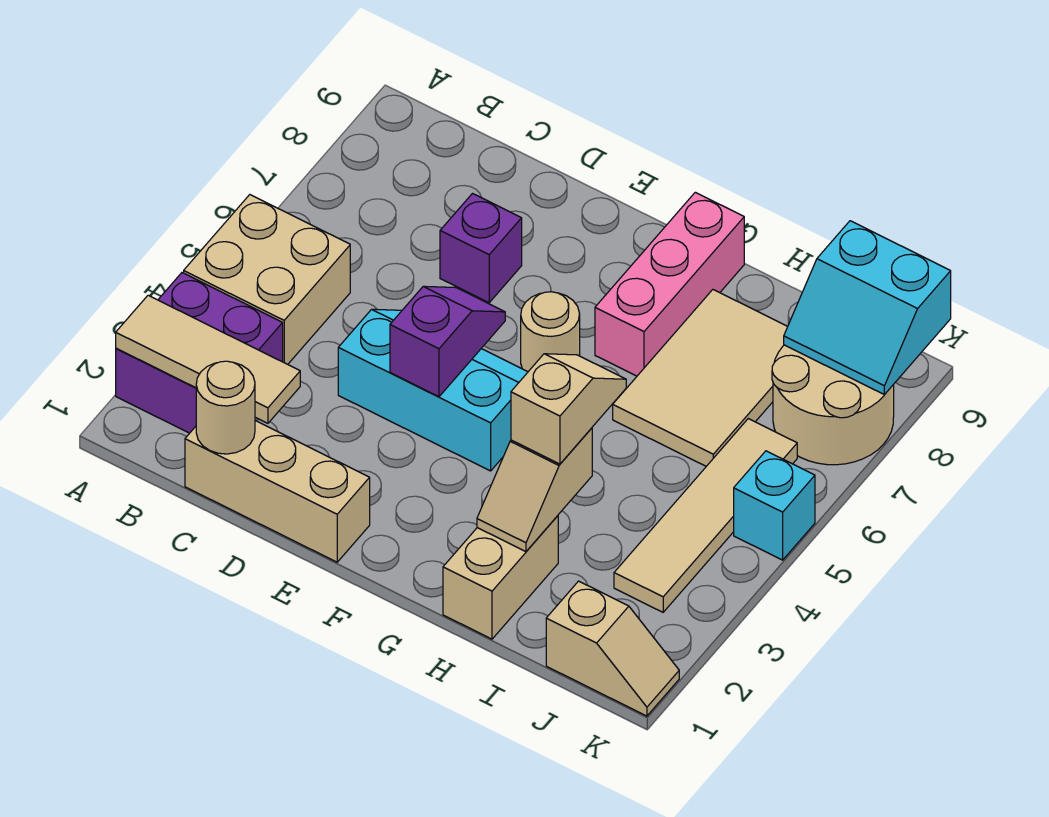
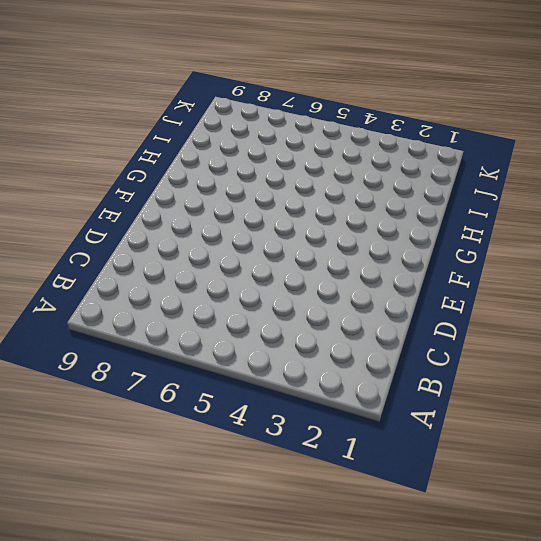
none -> purple 2x2 brick [116,273,283,433]
none -> tan 2x2 brick [184,195,350,364]
none -> tan 1x3 brick [185,421,370,562]

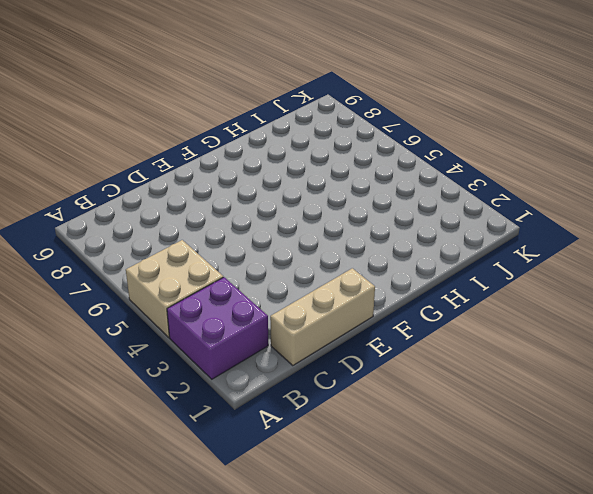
none -> cyan 2x3 slope [338,309,528,471]
none -> purple 1x1 brick [440,194,522,303]
none -> tan 1x1 round brick [521,292,580,372]

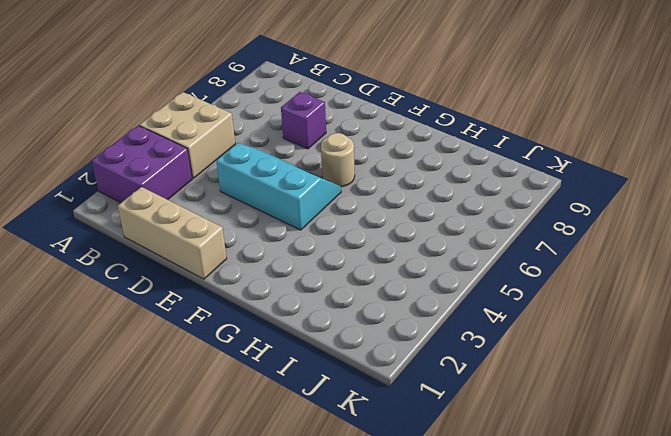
none -> pink 1x3 brick [595,192,744,376]
none -> tan 1x2 brick [443,516,558,639]
none -> tan 2x3 tile [613,290,788,466]

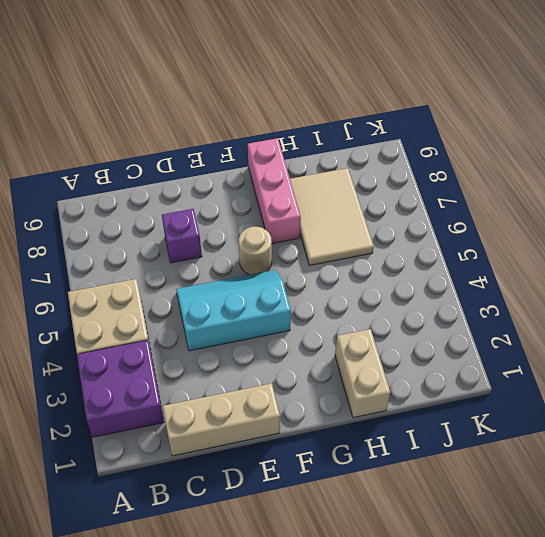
none -> tan 1x2 slope [546,581,679,716]
none -> tan 1x4 tile [614,419,797,612]
none -> tan 2x2 round brick [772,345,894,465]

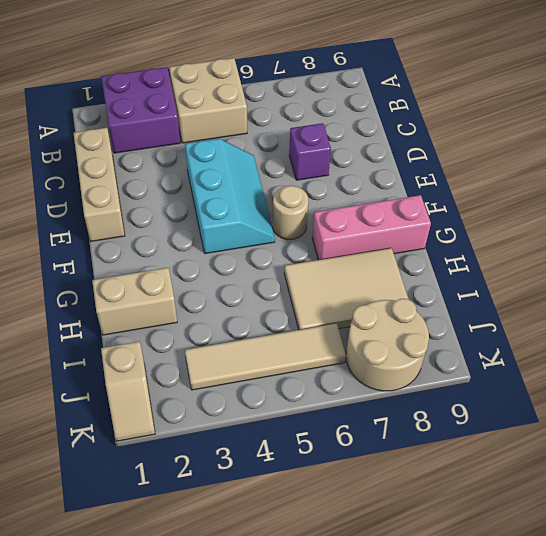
none -> cyan 1x1 brick [734,451,815,560]
none -> tan 1x3 tile [116,295,300,423]
none -> tan 1x1 round brick [196,361,255,454]

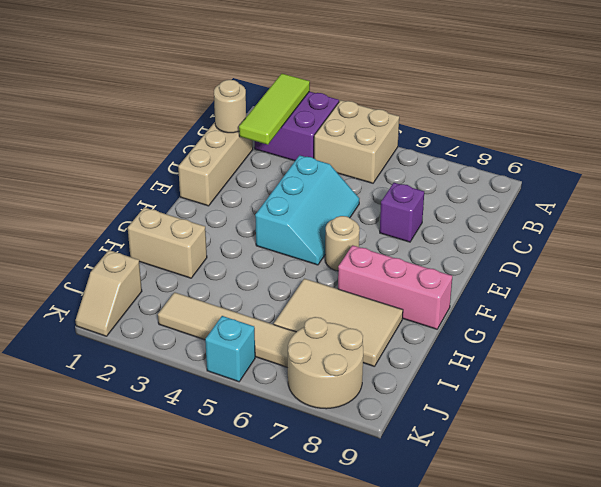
lime 1x3 tile [239,74,310,145] -> tan 1x3 tile [116,295,300,423]
none -> purple 1x2 slope [390,286,505,397]
none -> tan 1x2 slope [477,428,592,552]
none -> cyan 2x2 slope [784,221,951,395]

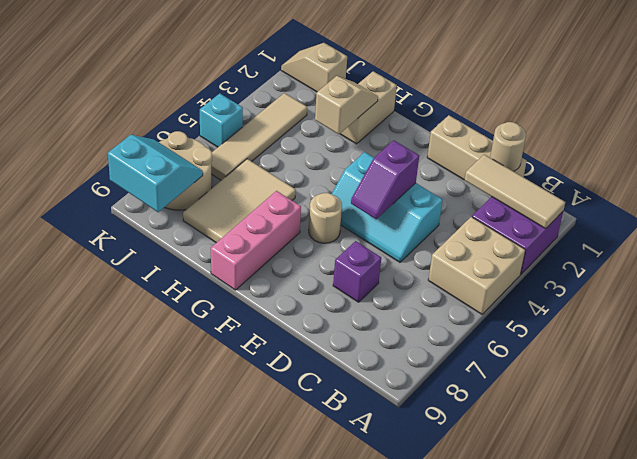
none -> tan 1x2 slope [511,354,626,464]

